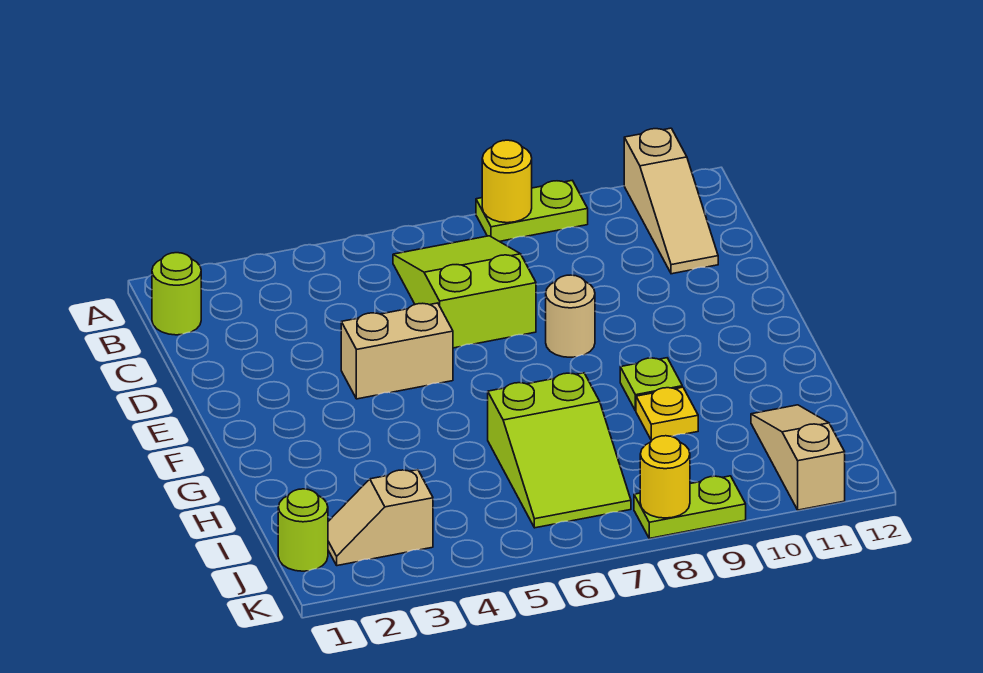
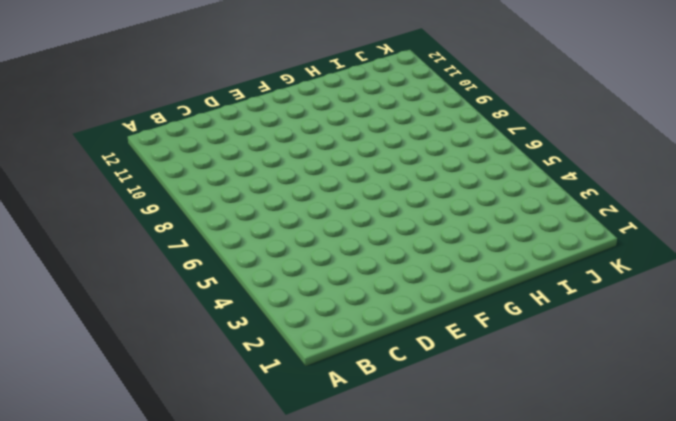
none -> lime 1x2 plate [476,181,588,241]
none -> tan 1x3 slope [624,128,718,274]
none -> lime 1x1 round brick [152,253,201,335]

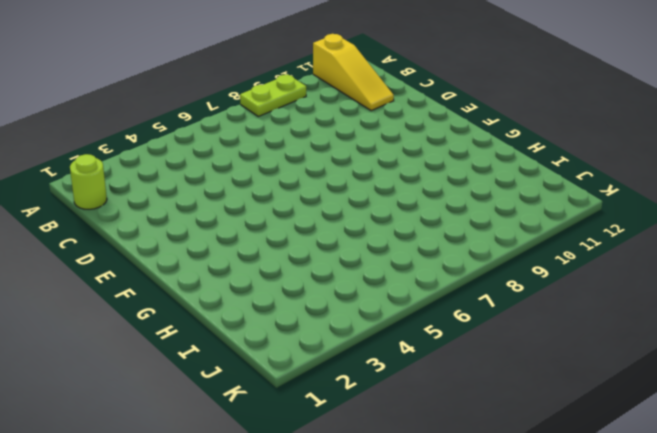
yellow 1x3 slope [313,34,394,111] -> tan 1x3 slope [624,128,718,274]
none -> lime 2x3 slope [393,236,536,348]
none -> tan 1x2 brick [341,303,453,399]
none -> tan 1x1 round brick [546,275,595,357]

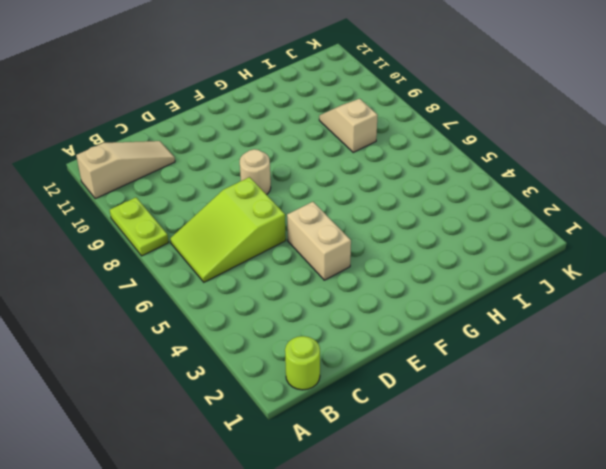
tan 1x2 slope [319,99,378,152] -> tan 1x2 slope turned to [328,470,433,566]
none -> lime 1x1 plate [620,358,682,411]
none -> lime 2x3 slope [488,373,631,528]
none -> yellow 1x1 plate [636,387,698,440]

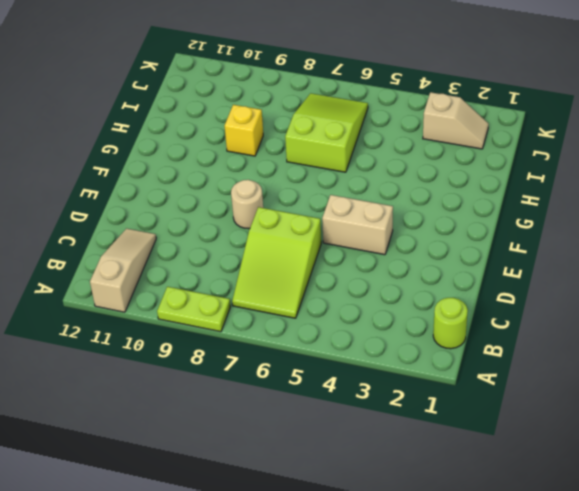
yellow 1x1 brick [225,105,263,156] -> yellow 1x1 plate [636,387,698,440]
none -> lime 1x1 plate [620,358,682,411]
none -> tan 1x3 slope [751,405,845,510]
none -> lime 1x1 round brick [278,489,328,571]

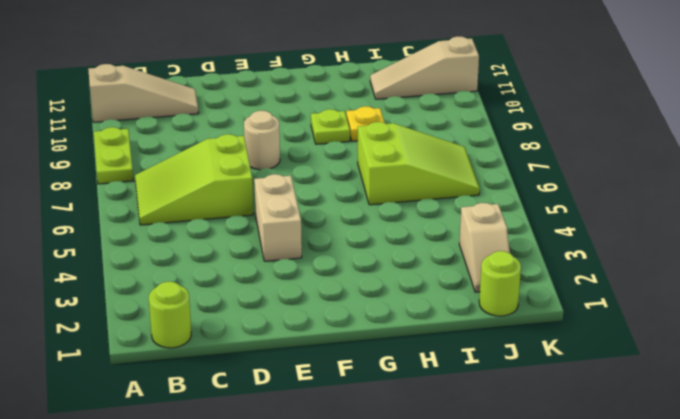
none -> lime 1x2 plate [634,476,746,538]
none -> yellow 1x1 round brick [482,140,532,223]
none -> yellow 1x1 round brick [640,436,690,518]

